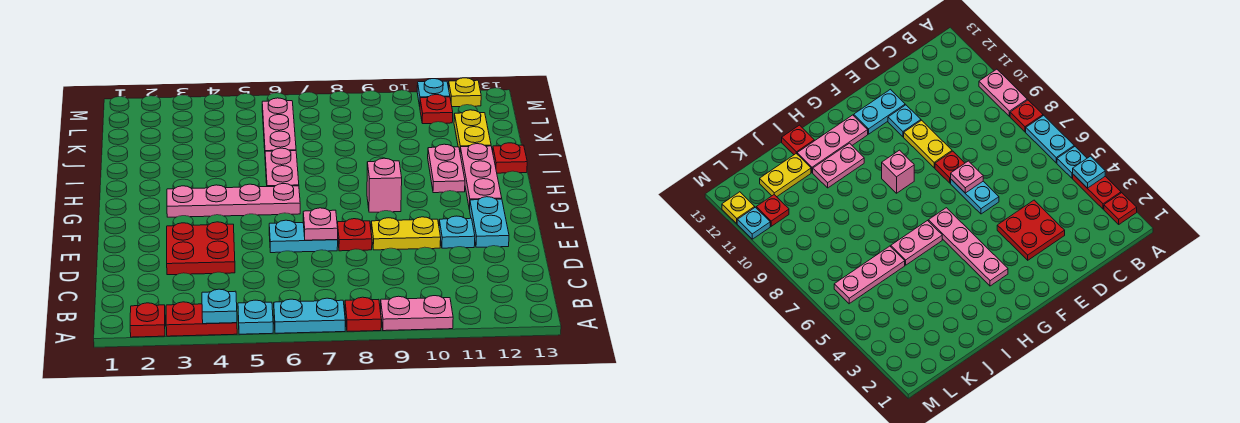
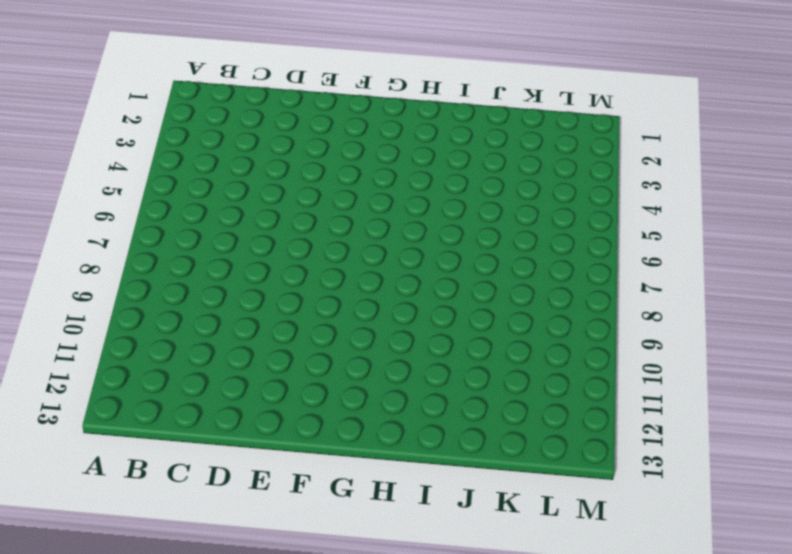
none -> red 1x1 plate [130,303,165,337]
none -> red 1x2 plate [166,302,237,336]
none -> cyan 1x1 plate [238,300,273,334]

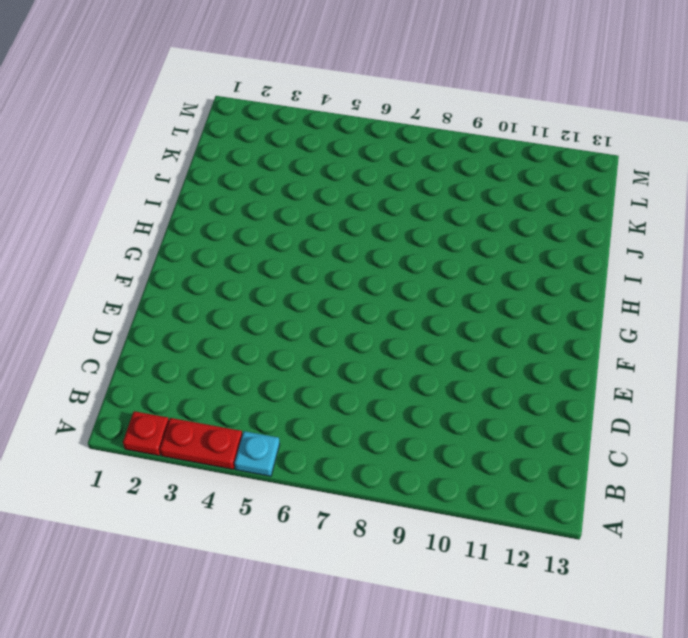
none -> cyan 1x2 plate [274,298,345,333]
none -> red 1x1 plate [345,297,381,332]
none -> pink 1x2 plate [381,296,453,331]

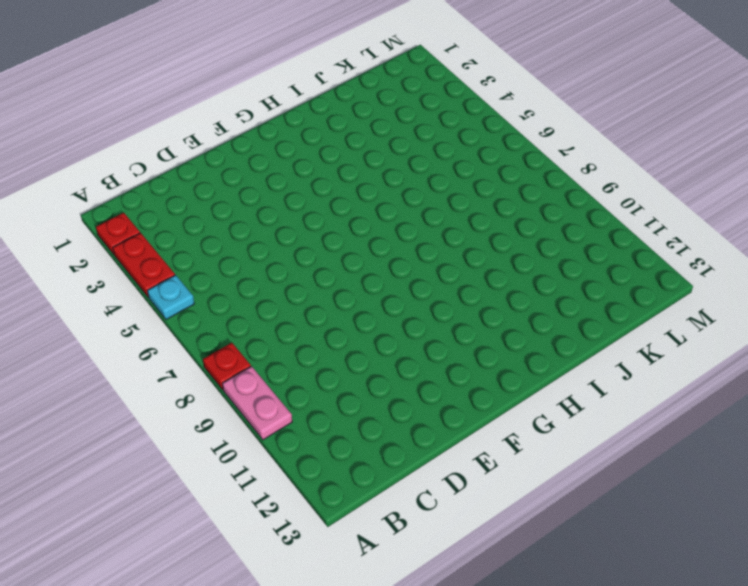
none -> cyan 1x2 plate [274,298,345,333]
none -> red 2x2 plate [167,222,235,275]
none -> cyan 1x2 plate [269,220,338,253]

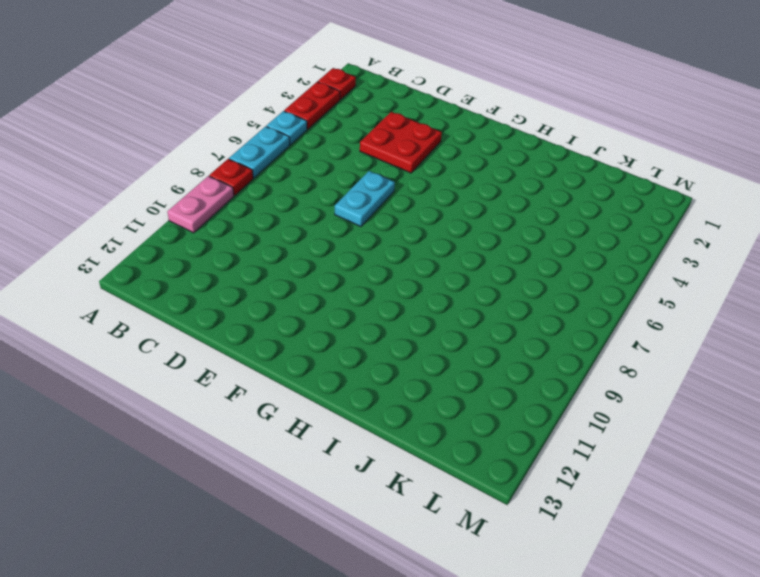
none -> red 1x1 plate [337,219,372,251]
none -> yellow 1x2 plate [371,217,441,250]
none -> cyan 1x1 plate [439,216,475,248]

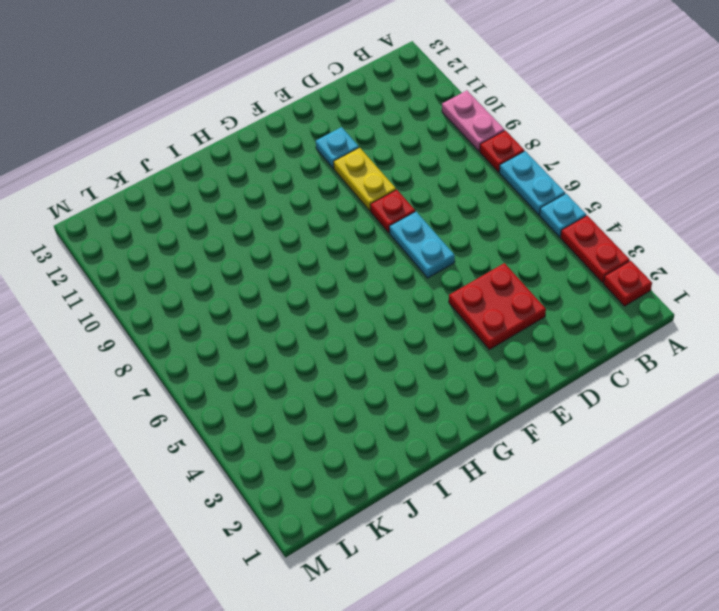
none -> cyan 1x2 plate [470,197,509,247]
none -> pink 1x4 plate [167,184,300,217]
none -> pink 1x1 brick [367,158,402,212]

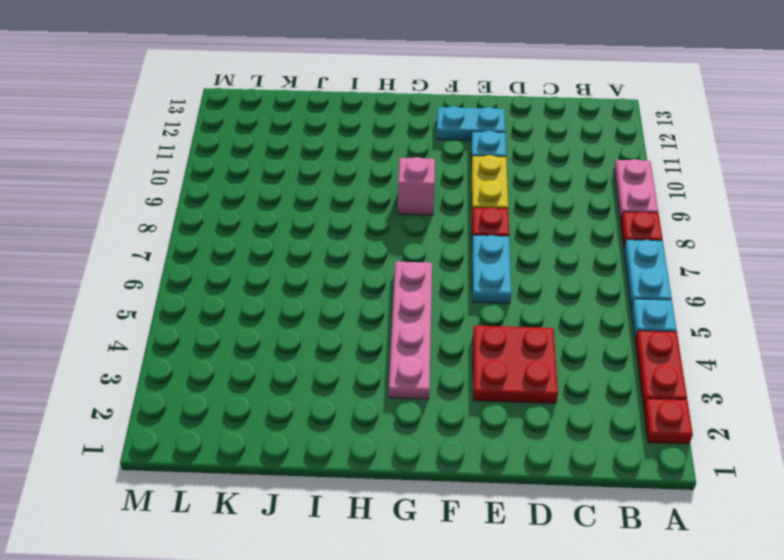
none -> pink 1x3 plate [460,144,502,210]
none -> pink 1x2 plate [265,148,299,187]
none -> pink 1x2 plate [428,144,465,193]

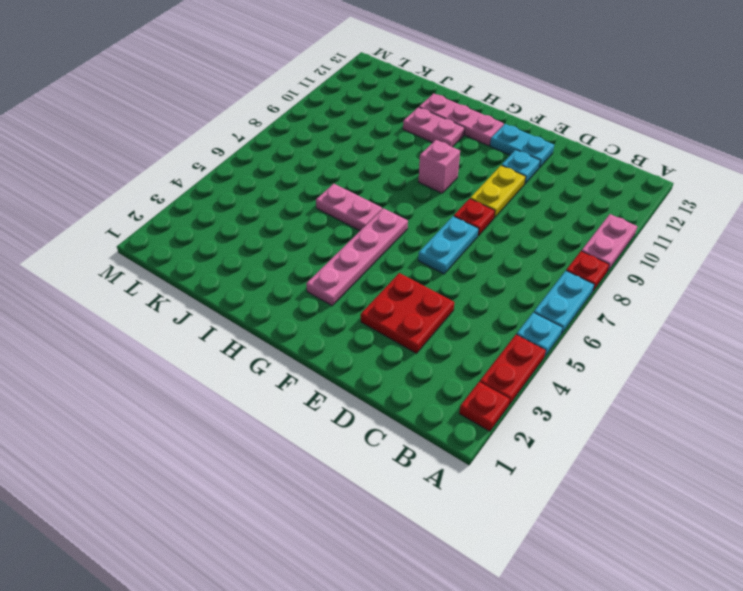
none -> red 1x1 plate [493,143,527,173]
none -> pink 1x3 plate [262,98,296,152]
none -> yellow 1x2 plate [454,110,491,150]

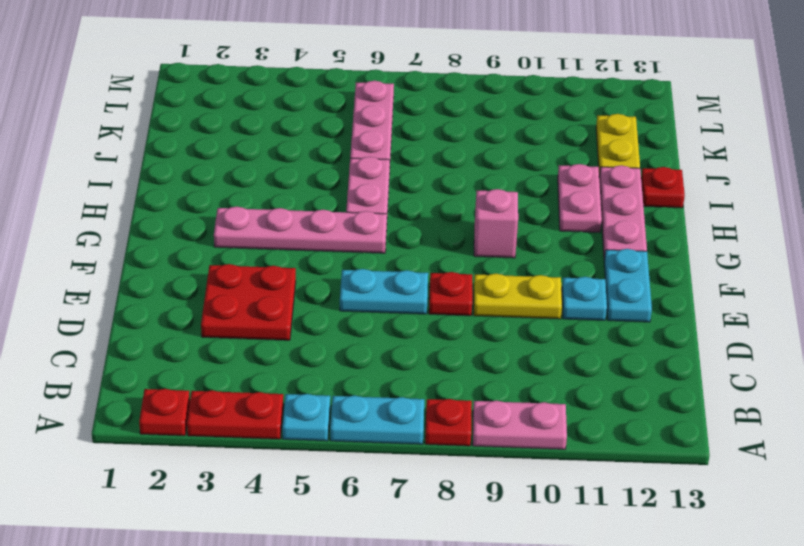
none -> red 1x1 plate [420,95,453,124]
none -> cyan 1x1 plate [417,79,450,106]
none -> yellow 1x1 plate [449,78,481,107]

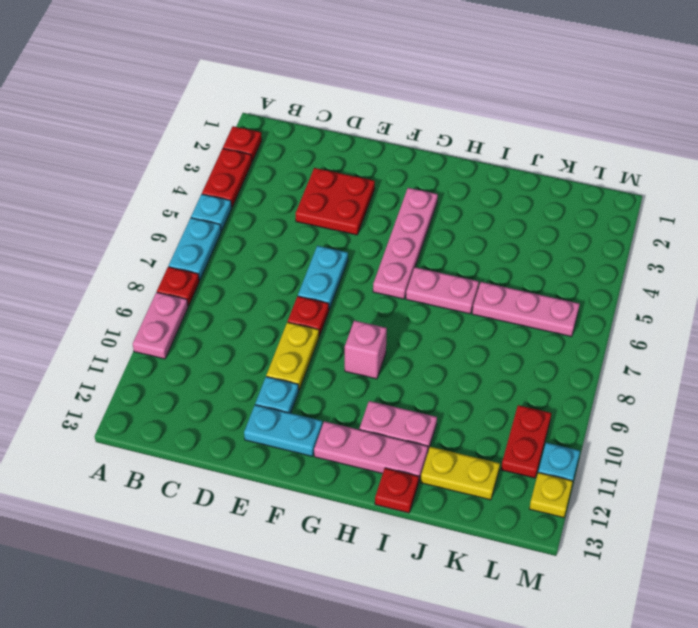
red 1x2 plate [501,405,551,478] -> red 1x1 plate [420,95,453,124]
none -> cyan 1x1 plate [202,289,237,324]
none -> pink 1x1 plate [303,208,338,240]

